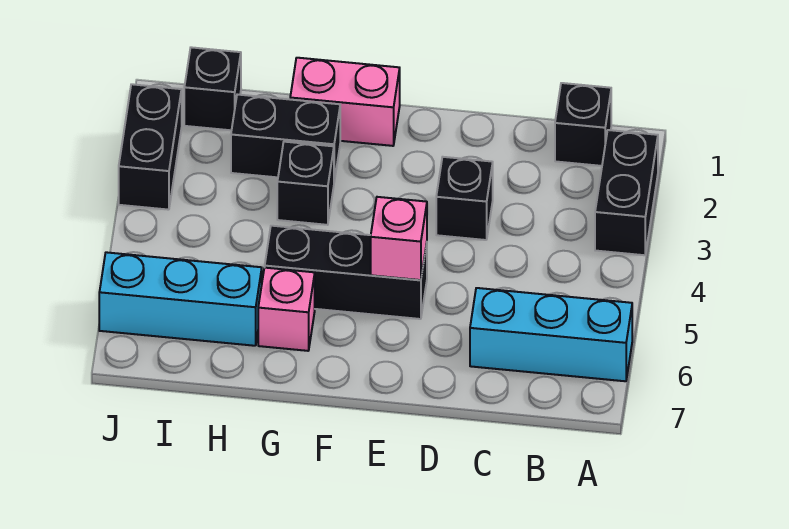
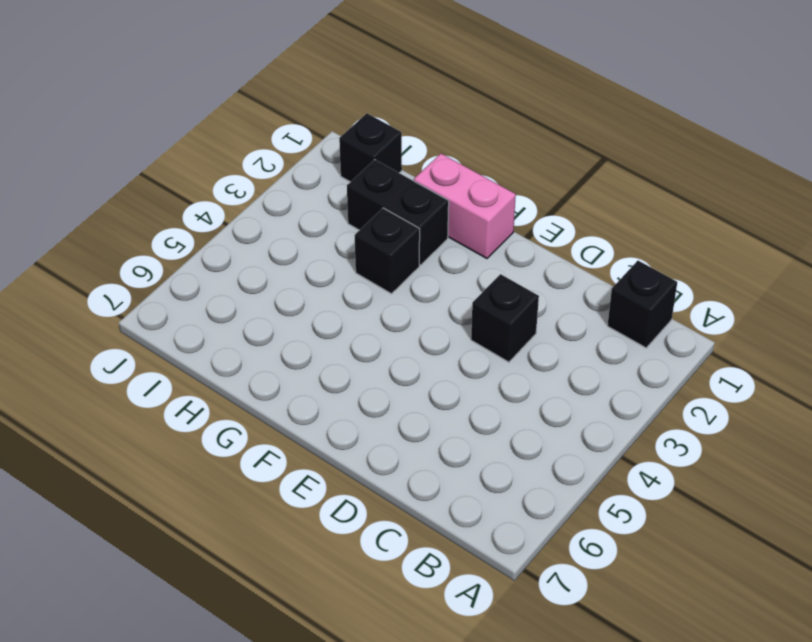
none -> black 1x2 brick [595,130,658,255]
none -> cyan 1x3 brick [470,288,632,381]
none -> black 1x3 brick [265,226,427,319]

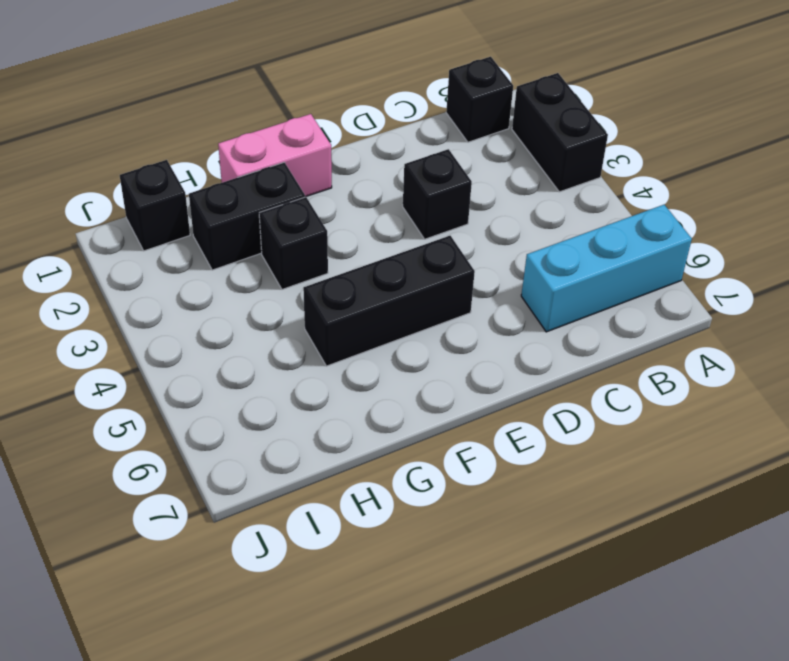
none -> pink 1x1 brick [258,268,315,351]
none -> cyan 1x3 brick [99,252,262,346]
none -> black 1x2 brick [119,84,182,210]

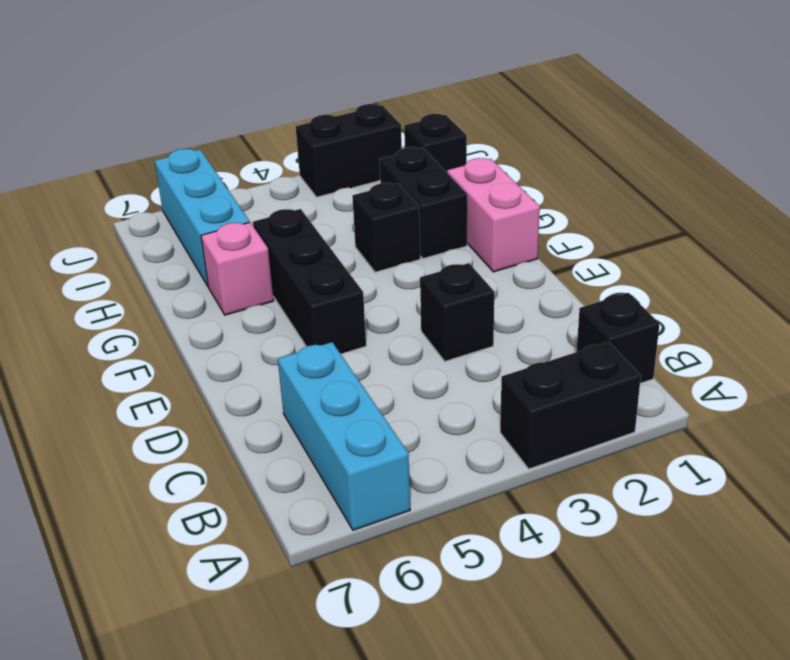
none -> pink 1x1 brick [371,197,427,280]

